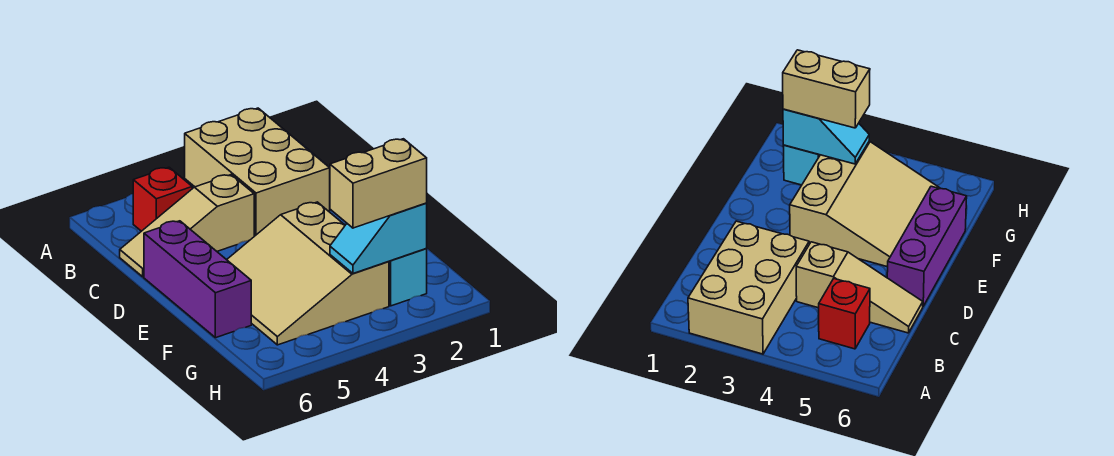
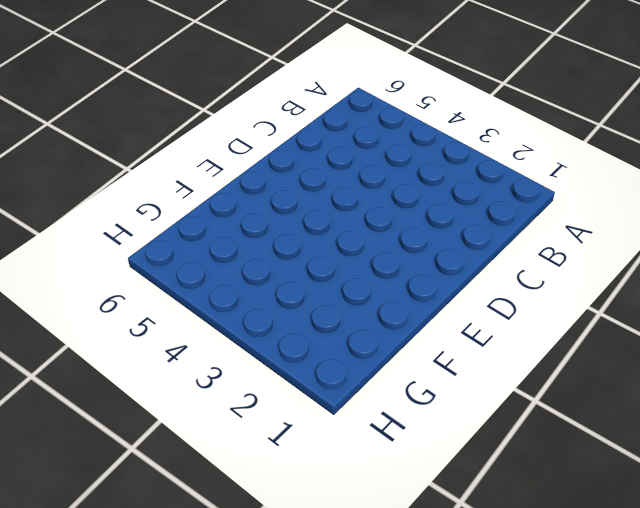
none -> tan 2x3 brick [185,108,330,236]
none -> red 1x1 brick [133,167,192,231]

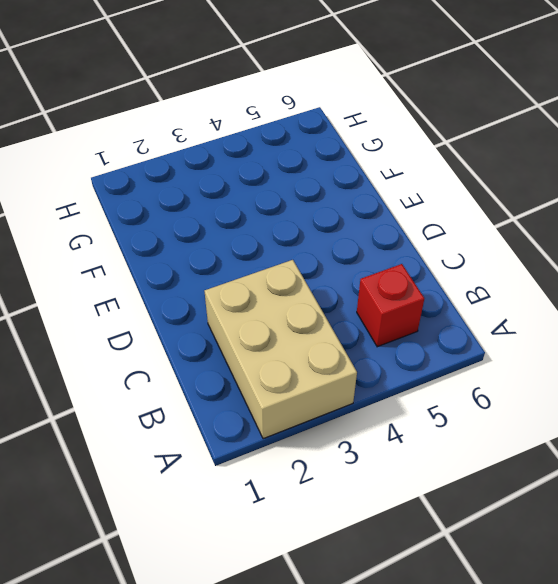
none -> tan 1x3 slope [120,175,254,277]
none -> purple 1x3 brick [144,221,251,338]

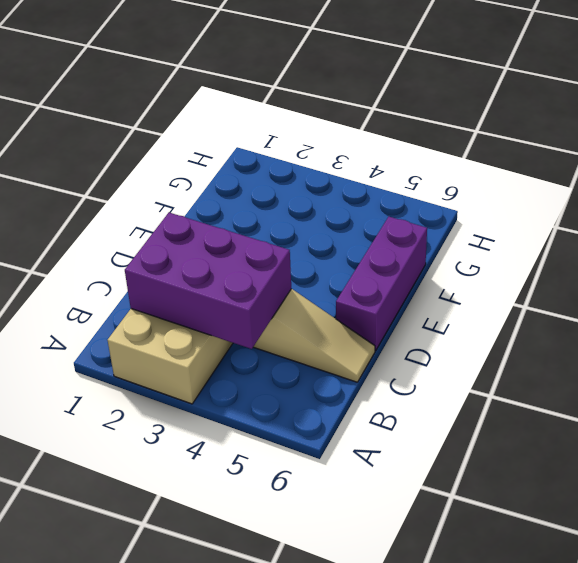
purple 2x3 brick [125,213,291,349] -> none
none -> red 1x1 brick [133,167,192,231]
none -> tan 3x3 slope [227,202,389,345]

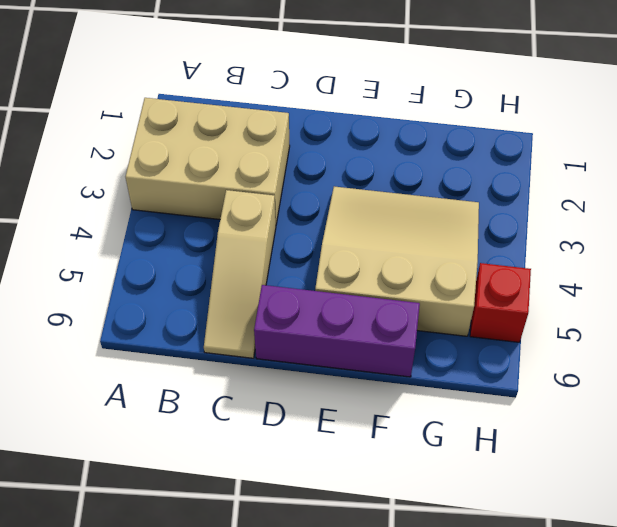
tan 3x3 slope [315,186,479,336] -> tan 3x3 slope turned to [227,202,389,345]
red 1x1 brick [470,263,531,342] -> red 1x1 brick moved to [133,167,192,231]
none -> cyan 1x1 brick [389,249,427,306]
none -> cyan 1x2 slope [330,203,427,273]

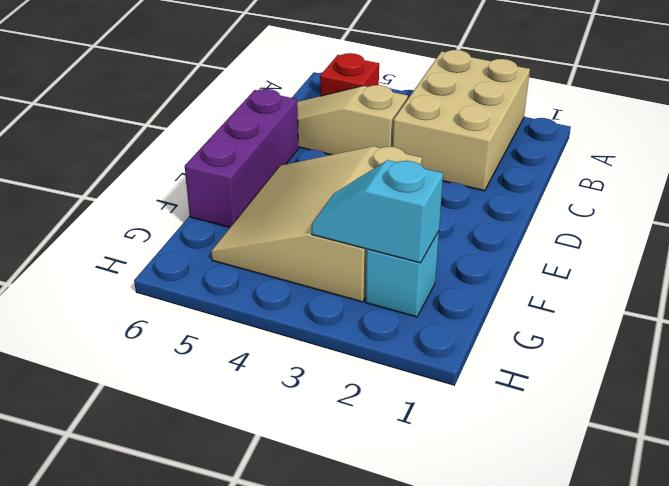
none -> tan 1x2 brick [330,139,427,228]

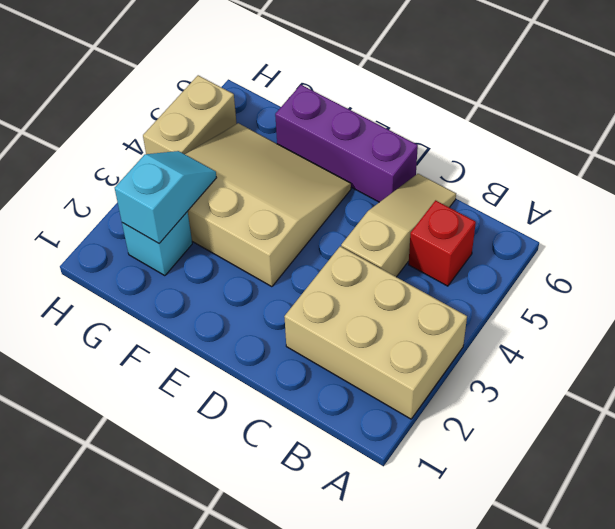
tan 1x2 brick [143,75,237,154] -> tan 1x2 brick moved to [330,139,427,228]

